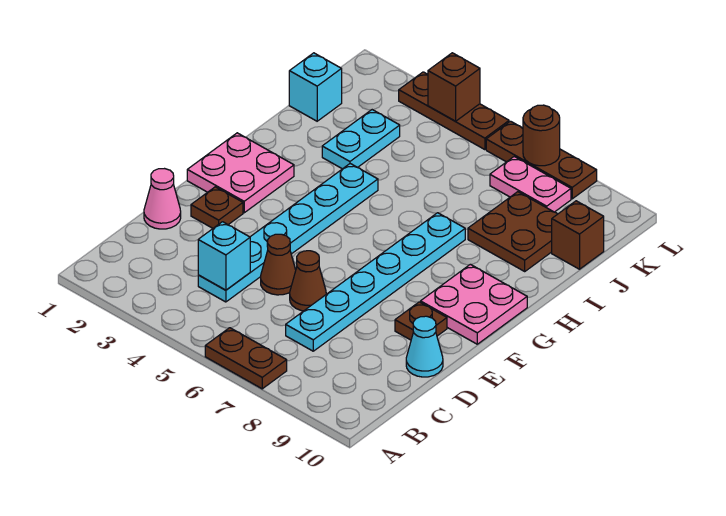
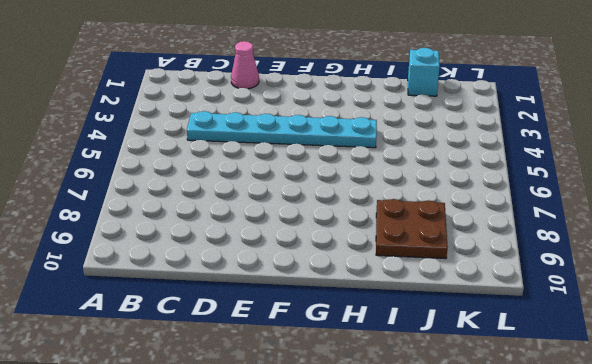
none -> brown 1x2 plate [205,328,287,389]
none -> cyan 1x6 plate [286,213,465,351]
none -> brown 1x1 cone [261,234,296,295]

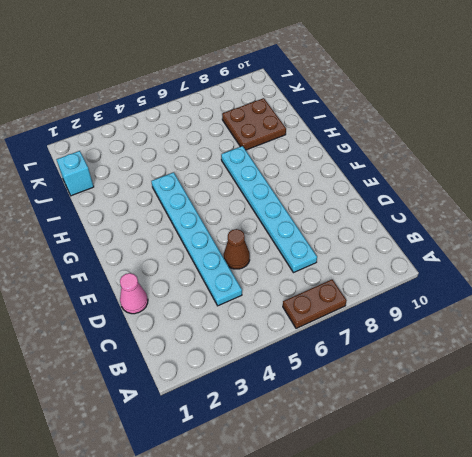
none -> brown 1x1 cone [290,251,326,311]
none -> cyan 1x1 cone [406,316,443,377]
none -> brown 1x1 plate [191,187,243,228]

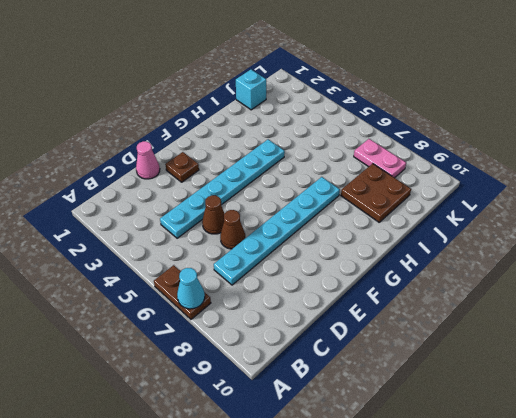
cyan 1x1 cone [177,268,205,309] -> cyan 1x1 cone moved to [406,316,443,377]
none -> brown 1x1 plate [395,302,447,340]
none -> pink 2x2 plate [187,133,294,213]
none -> pink 2x2 plate [420,264,527,344]

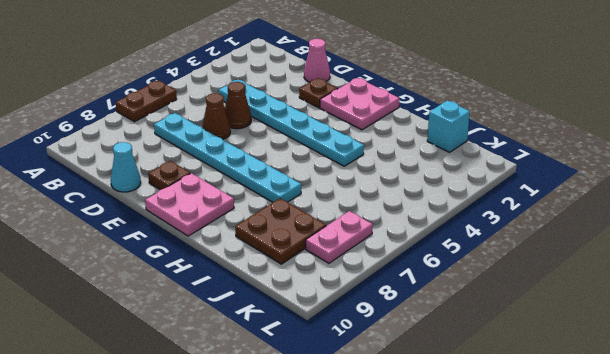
none -> cyan 1x2 plate [322,110,400,169]
none -> brown 1x1 brick [552,201,604,269]
none -> brown 1x3 plate [399,72,509,150]

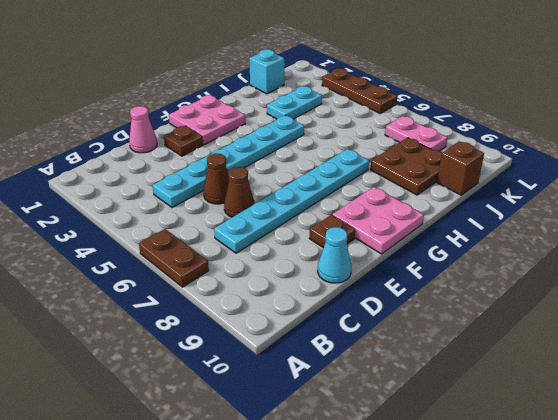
none -> brown 1x3 plate [486,121,597,199]
none -> cyan 1x1 brick [198,222,250,290]
none -> brown 1x1 brick [428,53,480,121]

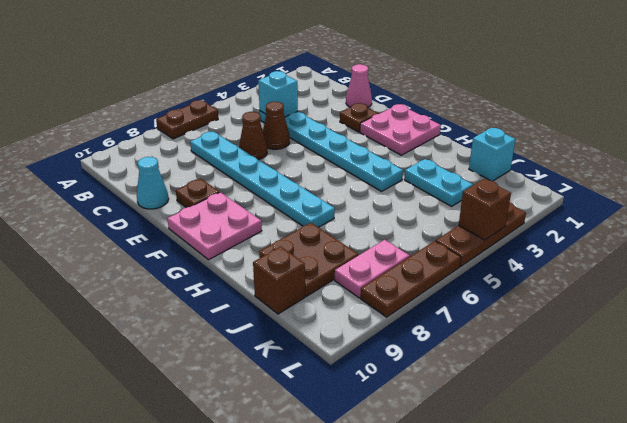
none -> brown 1x1 round brick [523,105,560,166]

